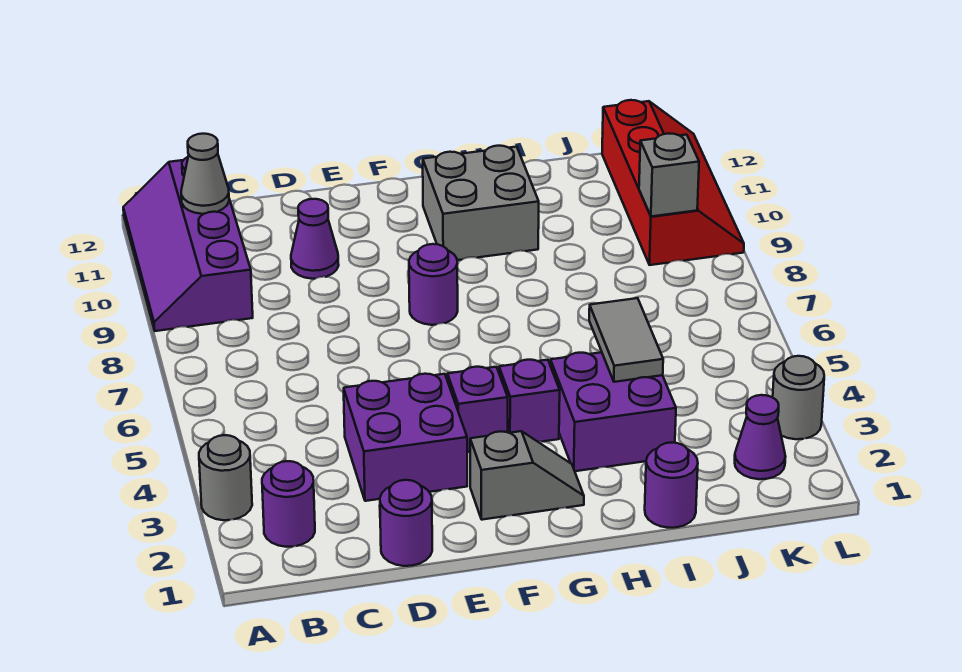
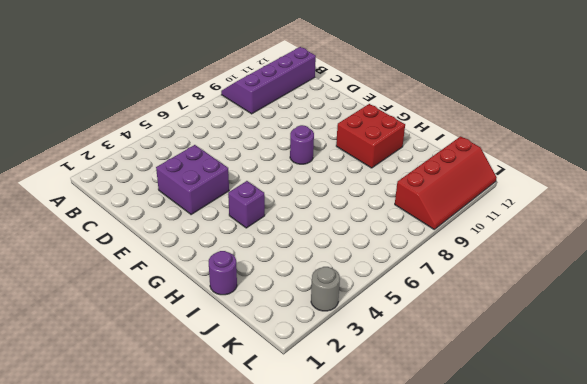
red 2x2 brick [336,104,405,168] -> grey 2x2 brick [423,146,539,260]
none -> grey 1x1 round brick [199,435,252,520]
none -> purple 1x1 round brick [262,461,315,547]
none -> purple 1x1 round brick [380,480,432,566]

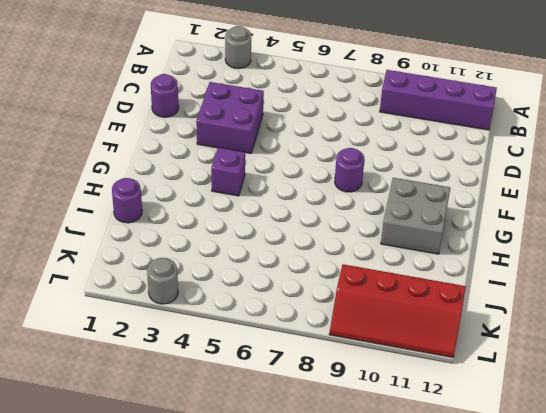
none -> purple 1x1 round brick [262,461,315,547]
none -> purple 1x1 cone [291,199,339,279]
none -> grey 1x2 slope [470,431,584,520]

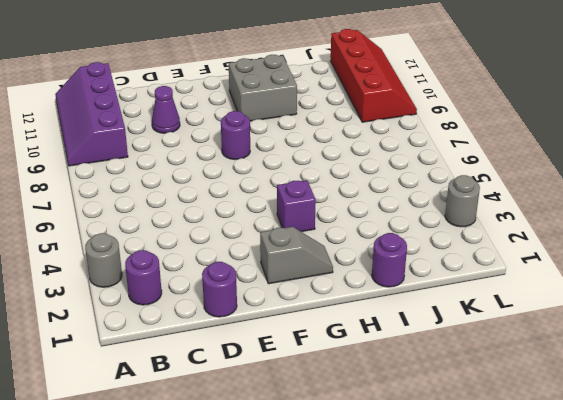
none -> purple 2x2 brick [344,374,467,501]
none -> purple 1x1 brick [447,367,508,452]
none -> purple 2x2 brick [550,352,676,471]

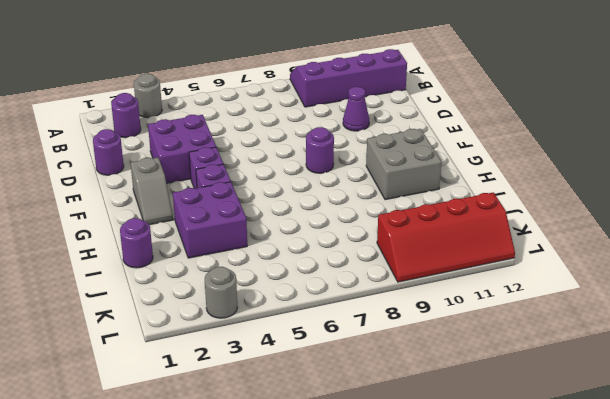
none -> purple 1x1 cone [735,395,786,479]
none -> grey 1x1 cone [181,134,229,214]
none -> grey 1x2 tile [589,298,663,382]

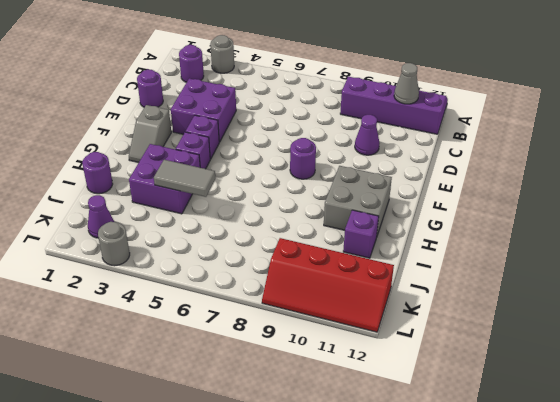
purple 1x1 brick [343,210,379,258] -> none
none -> grey 1x1 brick [639,134,699,216]

